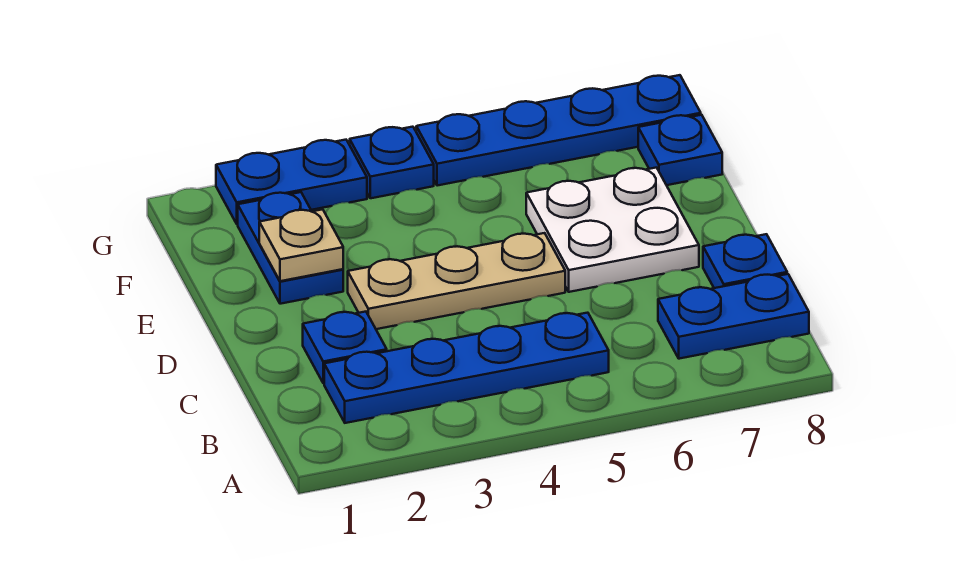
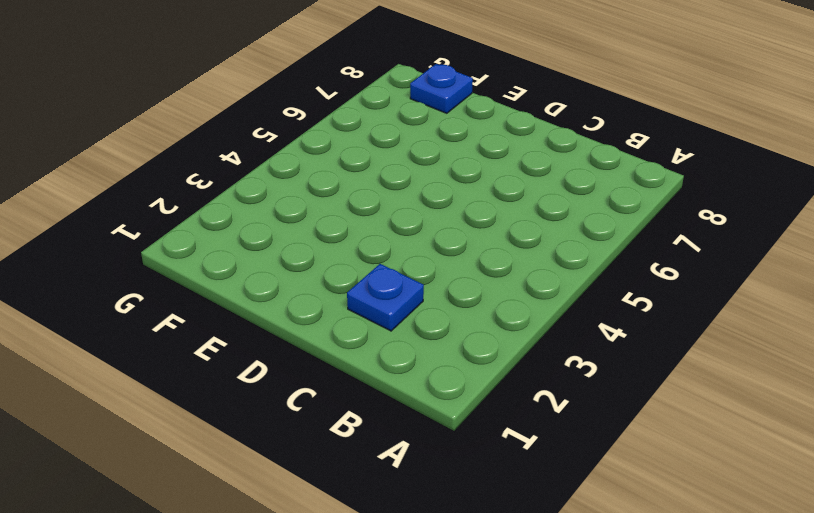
none -> blue 1x4 plate [324,313,609,423]
none -> blue 1x2 plate [658,274,809,359]
none -> blue 1x1 plate [703,234,787,288]

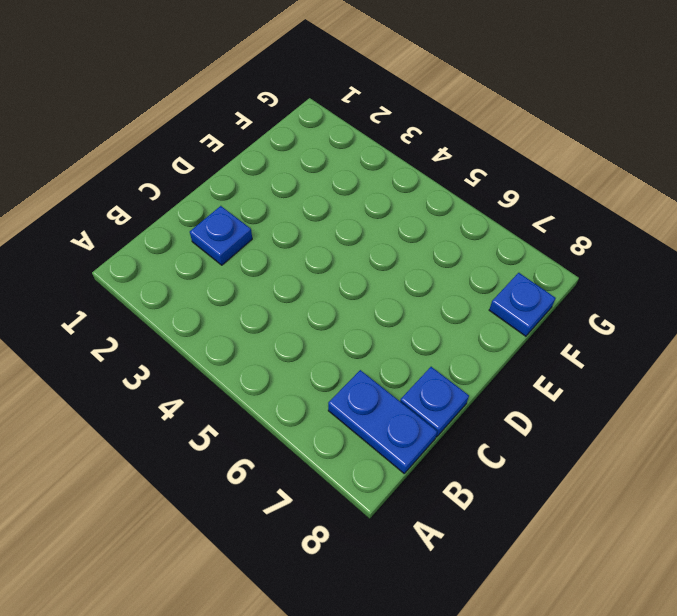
none -> blue 1x4 plate [324,313,609,423]
none -> tan 1x3 plate [348,233,565,329]
none -> white 2x2 plate [526,168,699,292]

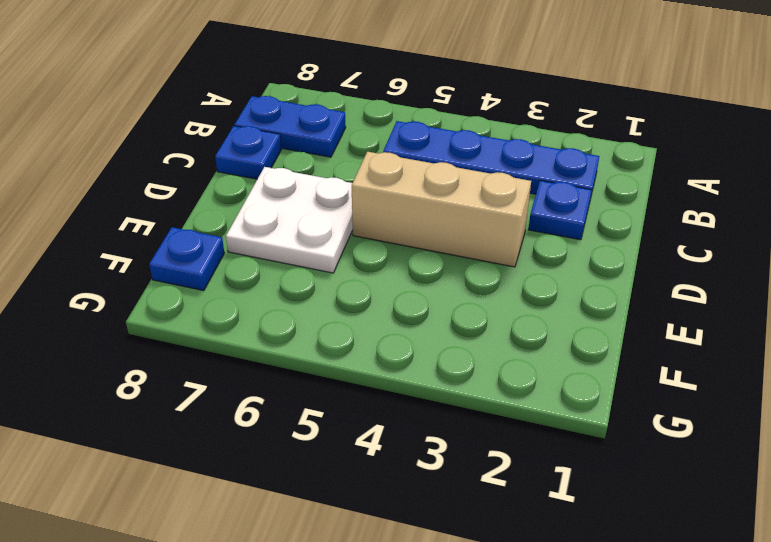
tan 1x3 brick [352,152,531,267] -> tan 1x3 plate [348,233,565,329]
none -> blue 1x2 plate [238,192,343,304]
none -> blue 1x2 plate [216,140,367,224]
none -> blue 1x1 plate [350,127,434,198]

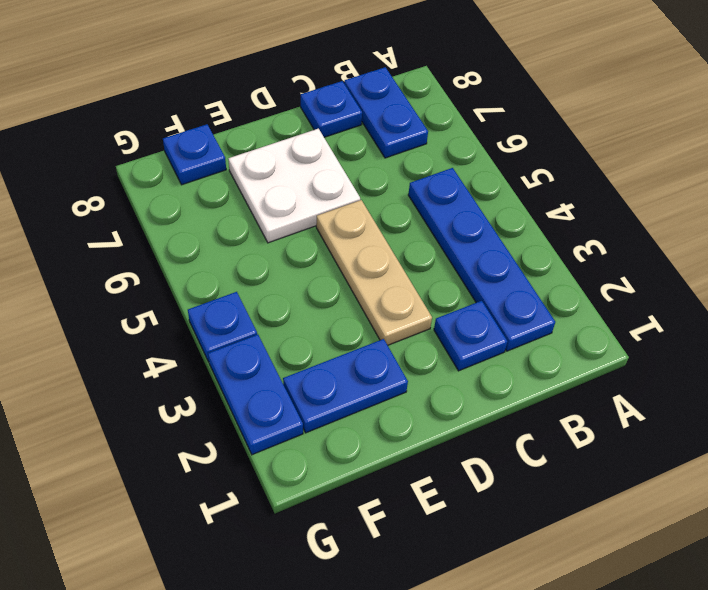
none -> blue 1x4 plate [416,75,701,186]
none -> tan 1x1 plate [259,209,343,281]

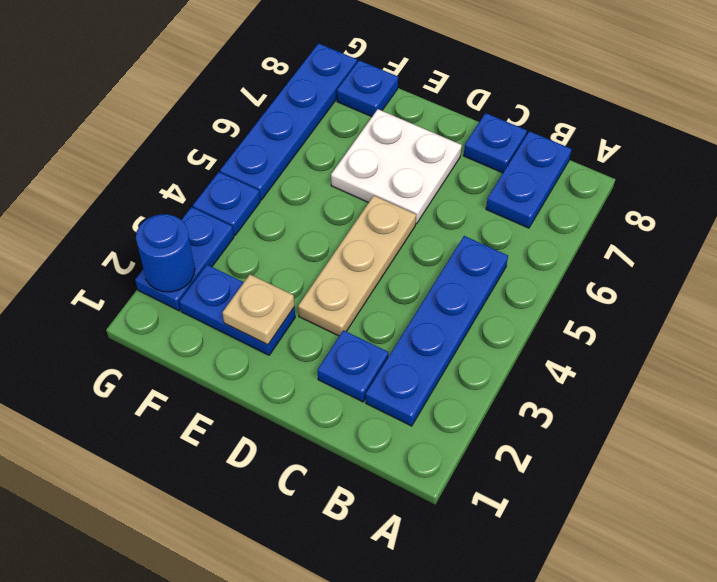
blue 1x1 round brick [136,214,195,292] -> none

